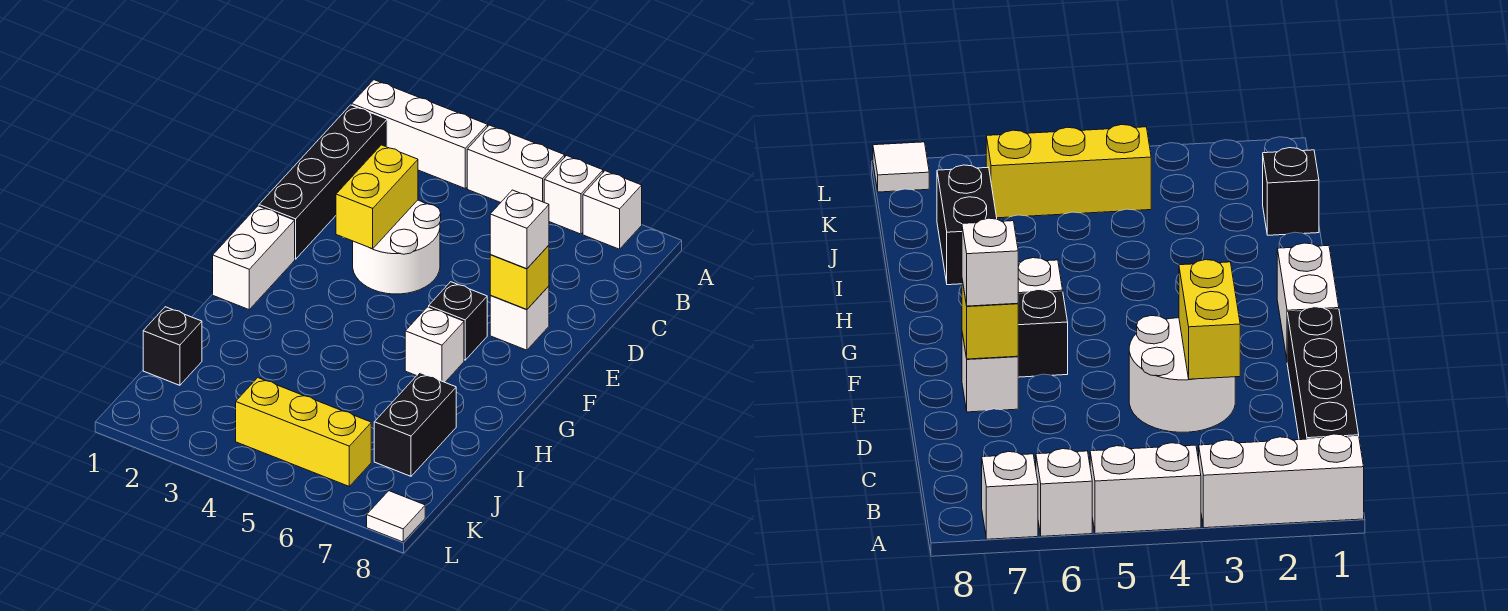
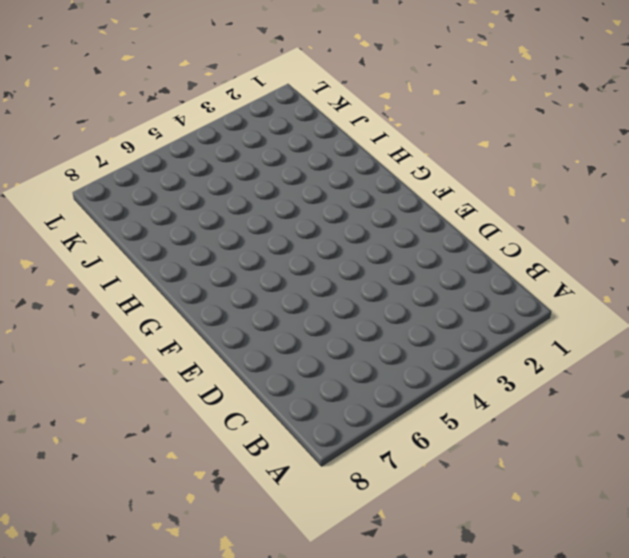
none -> white 1x3 brick [352,80,488,188]
none -> white 1x2 brick [467,125,565,203]
none -> white 1x1 brick [544,156,603,234]

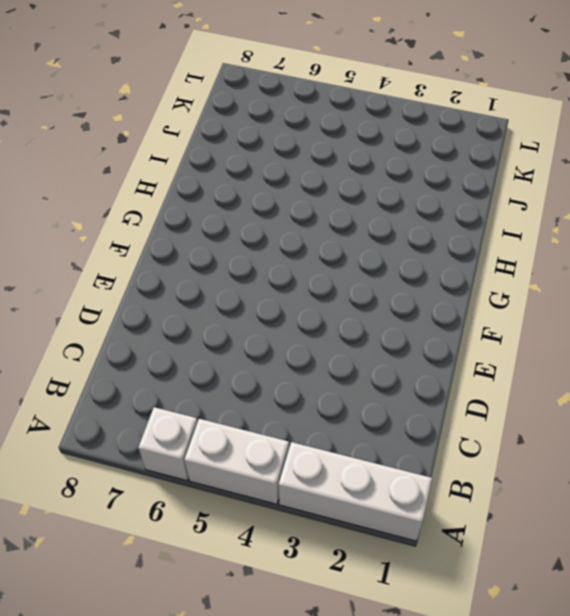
none -> white 1x1 brick [583,171,642,249]
none -> black 1x4 brick [259,105,387,259]
none -> white 2x2 round brick [353,200,441,294]

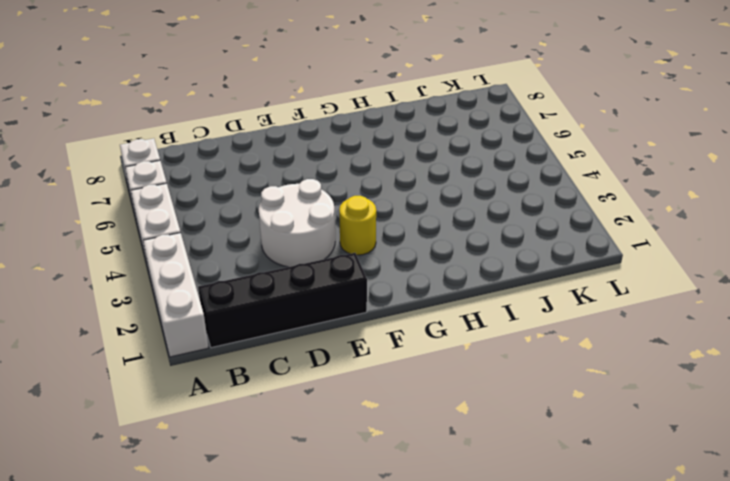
yellow 1x1 round brick [339,196,376,255] -> none
none -> white 1x1 brick [490,286,549,350]
none -> white 1x2 brick [213,206,295,309]
none -> black 1x1 brick [429,282,487,360]

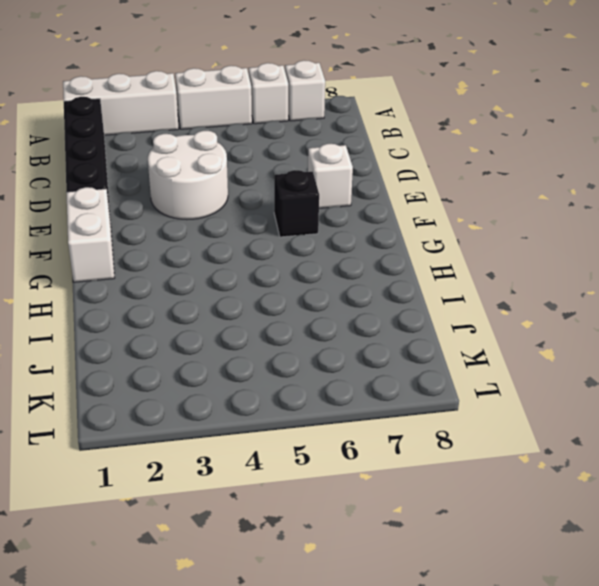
none -> white 1x1 brick [405,307,464,382]
none -> black 1x2 brick [374,373,456,476]
none -> black 1x1 brick [143,307,202,385]

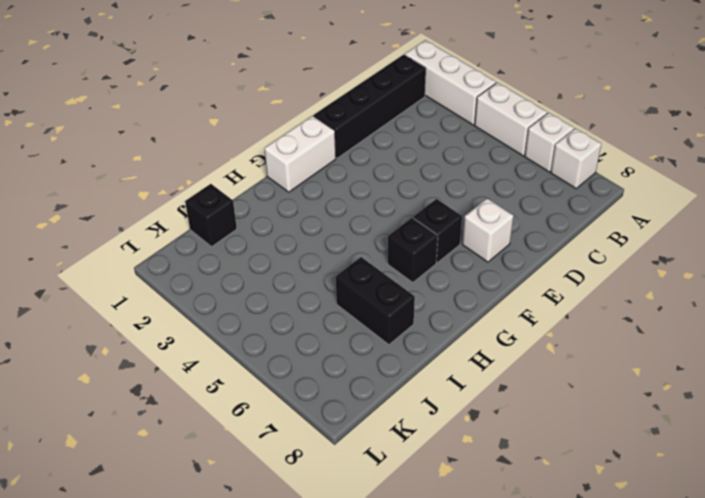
black 1x1 brick [388,218,438,283] -> white 1x1 brick [405,307,464,382]
black 1x2 brick [336,257,415,345] -> black 1x2 brick turned to [374,373,456,476]
none -> white 2x2 round brick [353,200,441,294]
none -> yellow 1x3 brick [236,378,371,486]
none -> white 1x1 tile [367,491,425,542]

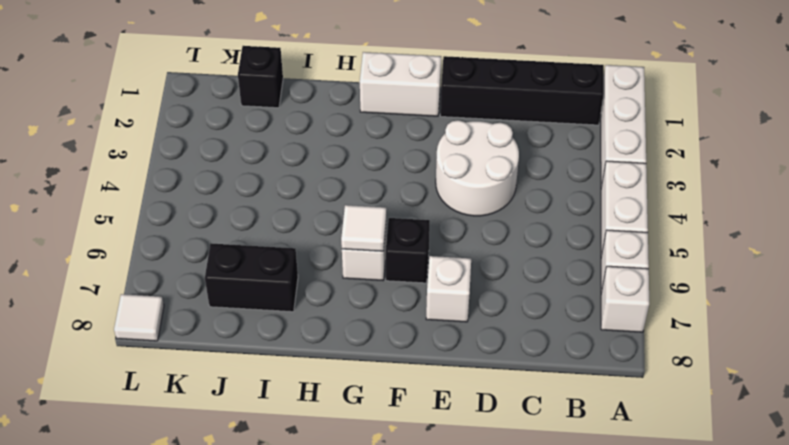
white 1x1 tile [341,205,386,251] -> none
none -> yellow 1x3 brick [236,378,371,486]
none -> yellow 1x2 brick [336,145,418,249]
none -> yellow 1x1 brick [490,245,549,309]

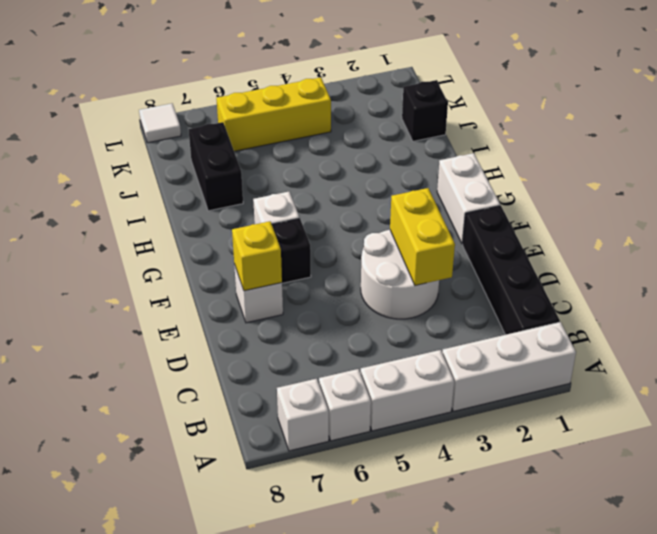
none -> white 1x1 brick [490,190,549,269]

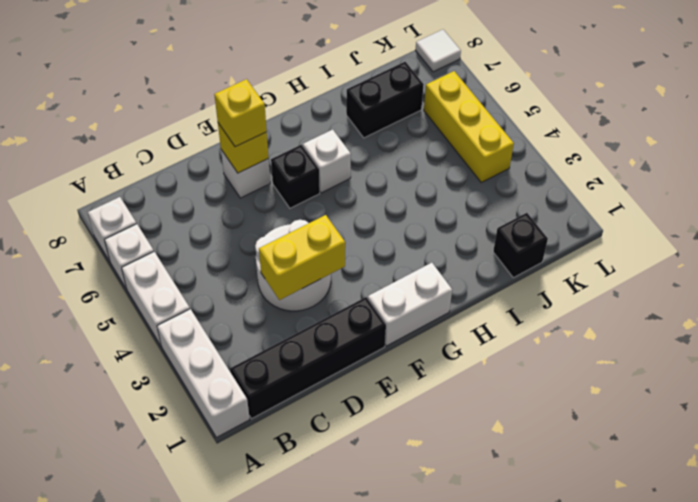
yellow 1x1 brick [214,79,267,147] -> white 1x1 brick [490,190,549,269]

